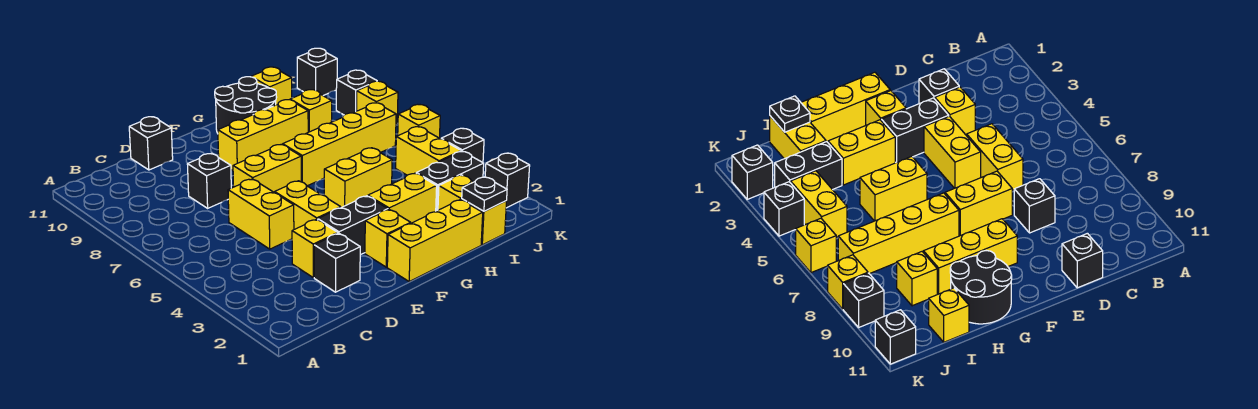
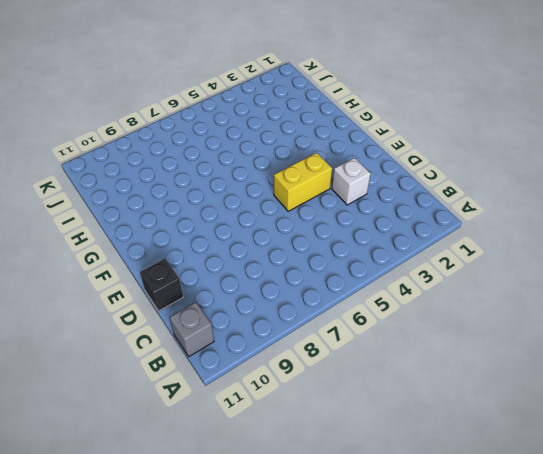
grey 1x1 brick [170,302,214,356] -> none
white 1x1 brick [332,158,371,205] -> yellow 1x1 brick [292,219,338,277]
none -> black 1x1 brick [314,233,360,292]
none -> yellow 1x2 brick [228,179,294,249]
none -> black 1x1 brick [187,153,231,208]

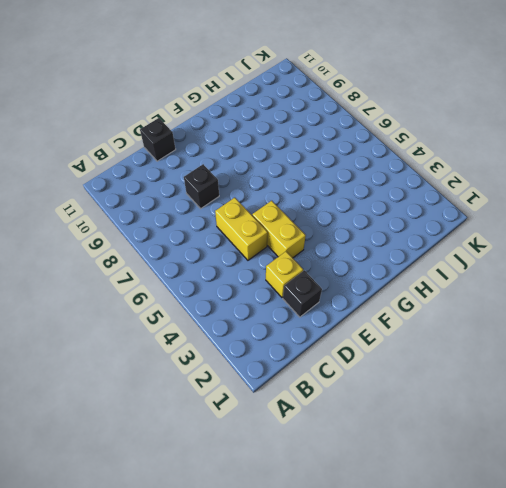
none -> black 1x2 brick [318,196,388,255]
none -> yellow 1x2 brick [233,144,301,193]
none -> yellow 1x3 brick [387,200,483,281]

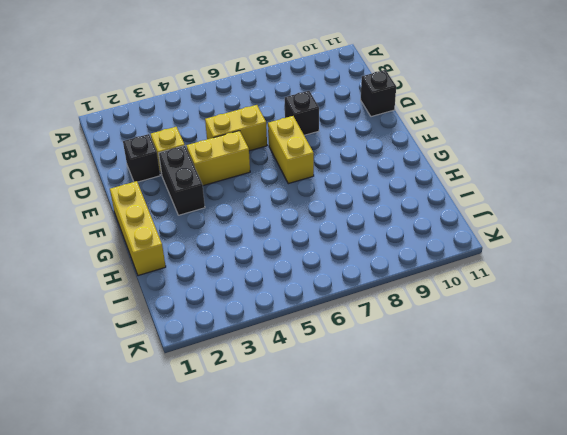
none -> yellow 1x1 brick [365,210,411,267]
none -> yellow 1x3 brick [218,100,308,170]
none -> yellow 1x2 brick [368,173,437,223]

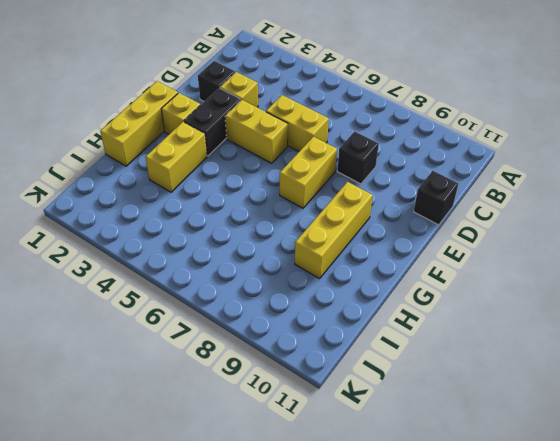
none -> yellow 1x2 brick [324,148,392,208]
none -> yellow 1x4 brick [283,103,396,186]
none -> black 2x2 round brick [215,77,277,133]

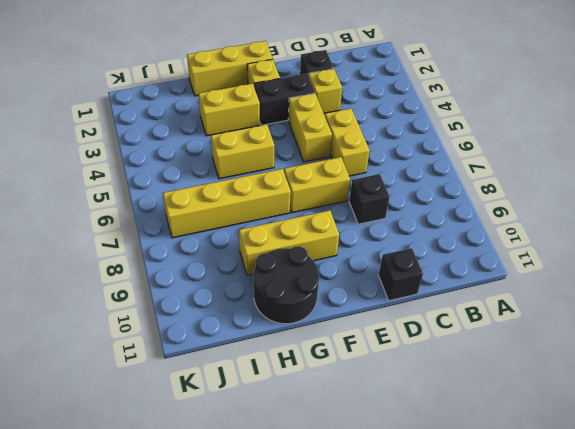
none -> yellow 1x2 brick [438,175,507,245]
none -> black 1x2 brick [416,151,484,211]
none -> yellow 1x1 brick [290,90,332,132]

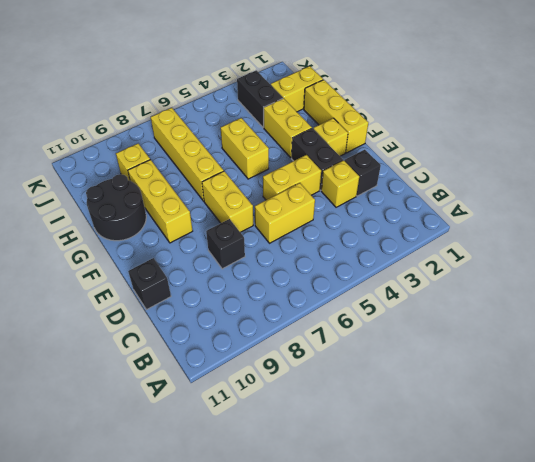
none -> yellow 1x1 brick [251,67,292,105]
none -> yellow 1x2 brick [396,127,461,175]
none -> black 1x1 brick [485,153,530,208]

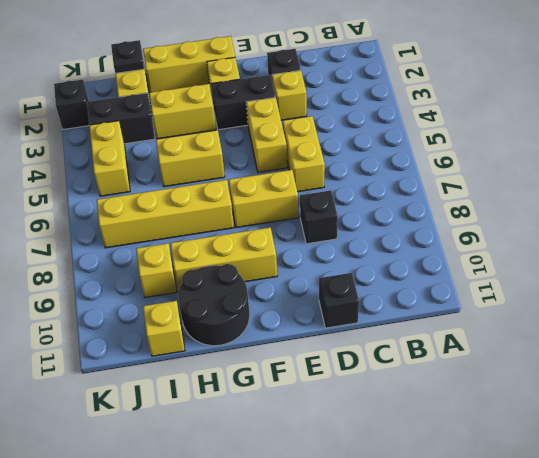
none -> black 1x1 brick [441,128,484,162]
none -> yellow 1x1 brick [398,104,440,138]
none -> yellow 1x1 brick [357,81,398,124]

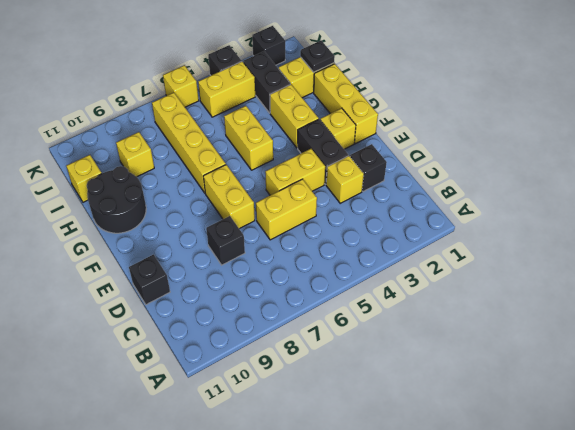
none -> yellow 1x3 brick [218,100,308,170]
none -> yellow 1x1 brick [357,81,398,124]
none -> black 1x1 brick [336,70,377,115]

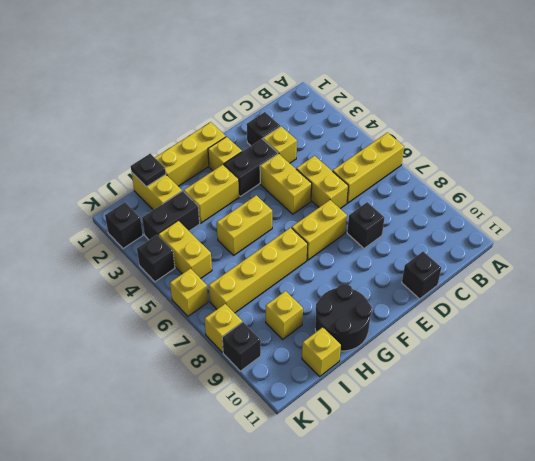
yellow 1x3 brick [333,133,404,203] -> yellow 1x3 brick moved to [218,100,308,170]
none -> black 1x1 brick [297,48,337,95]

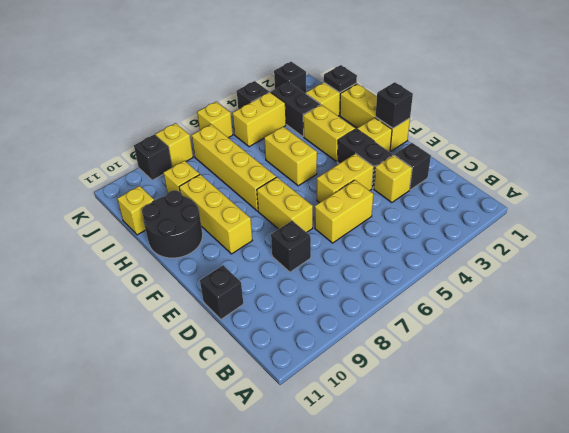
black 1x1 brick [375,82,413,128] -> black 1x1 brick moved to [297,48,337,95]

